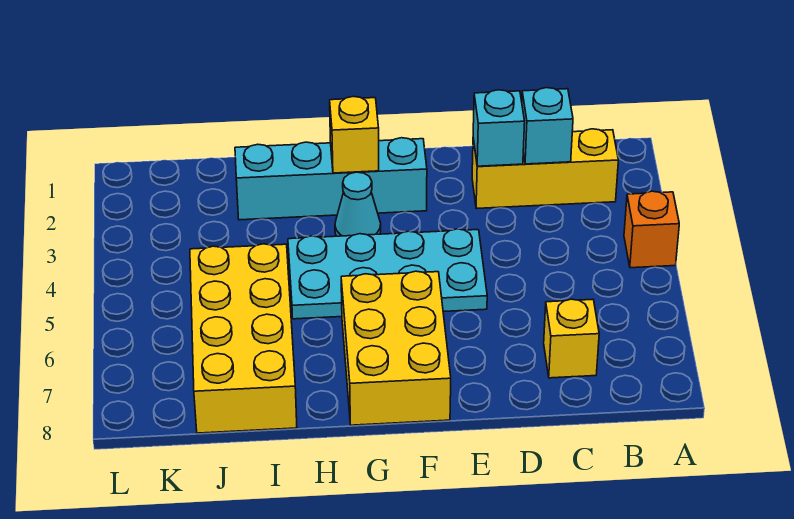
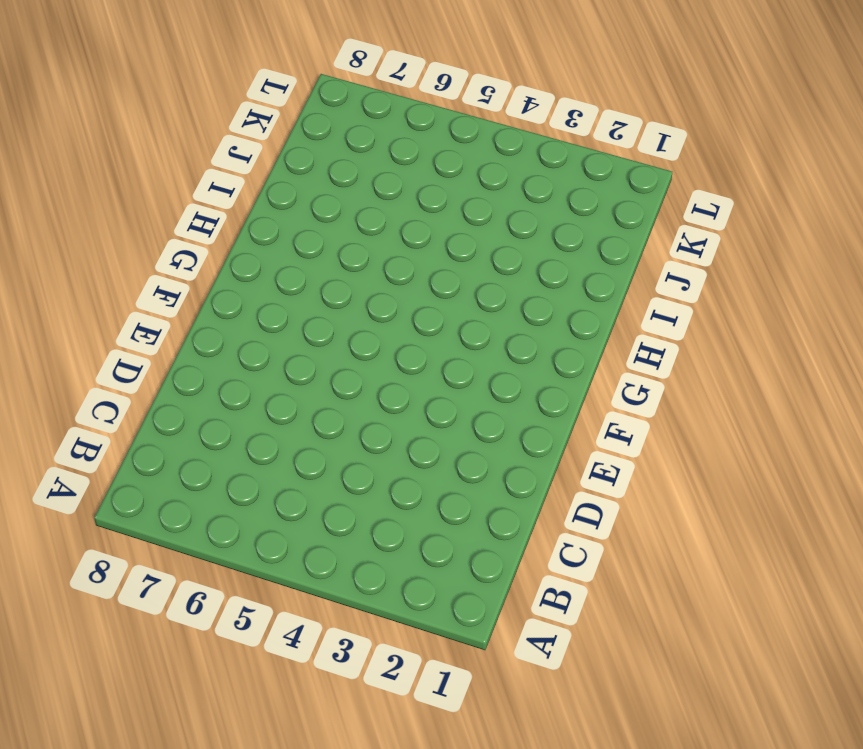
none -> orange 1x1 brick [624,191,679,268]
none -> yellow 1x3 brick [472,129,618,209]

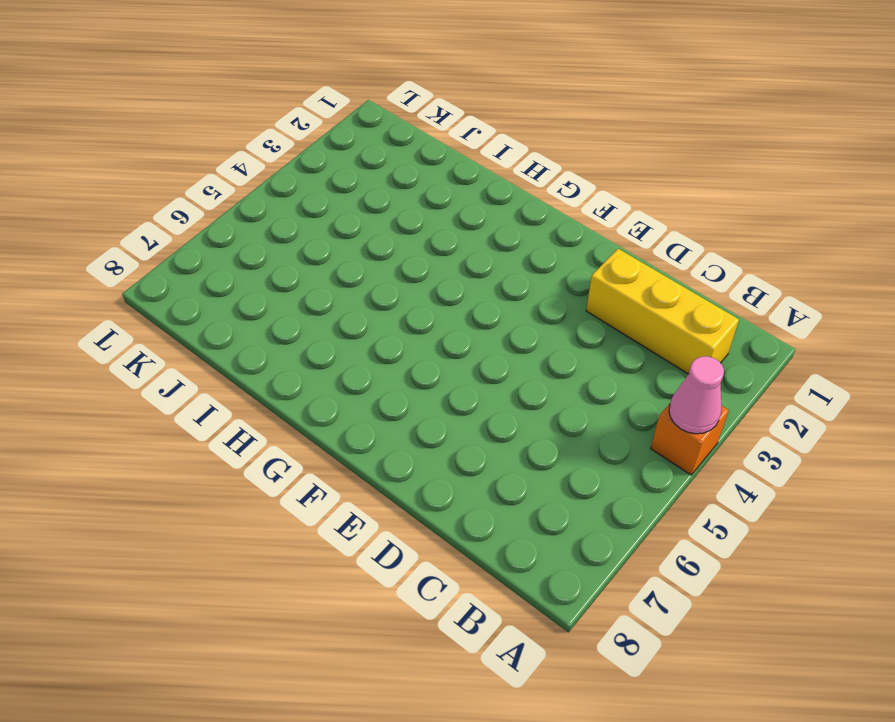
pink 1x1 cone [669,356,724,434] -> none
none -> yellow 1x1 brick [544,299,599,378]
none -> cyan 2x4 plate [288,229,487,319]

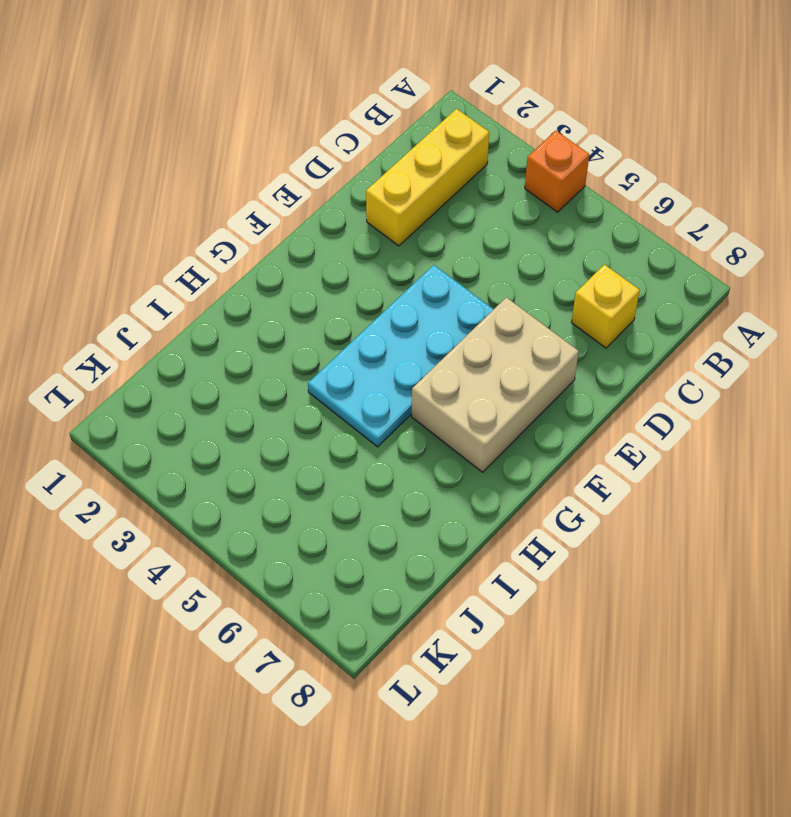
tan 2x3 brick [412,297,579,472] -> yellow 2x3 brick [341,271,451,425]
none -> cyan 1x4 brick [235,138,427,220]
none -> cyan 1x1 cone [335,172,381,236]

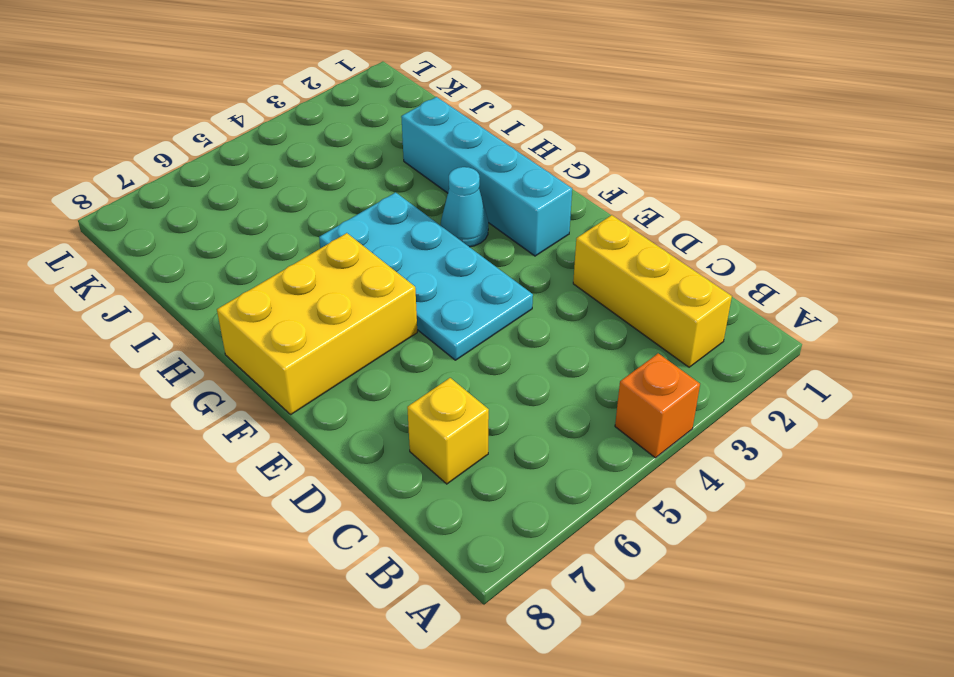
none -> yellow 2x4 brick [190,244,297,433]
none -> cyan 1x1 brick [522,88,573,164]

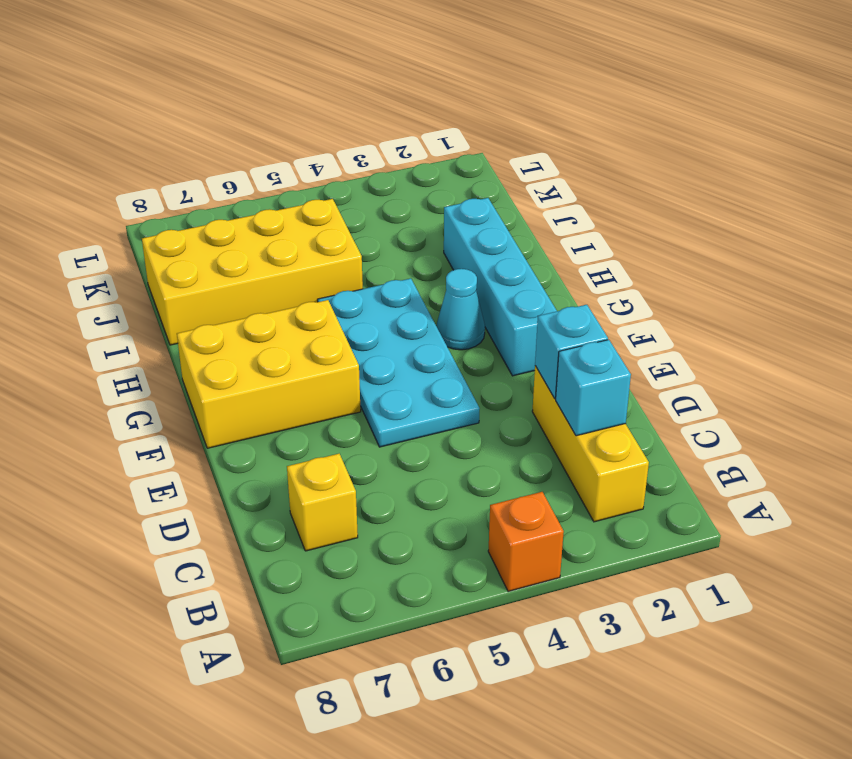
none -> yellow 1x1 brick [330,97,379,173]

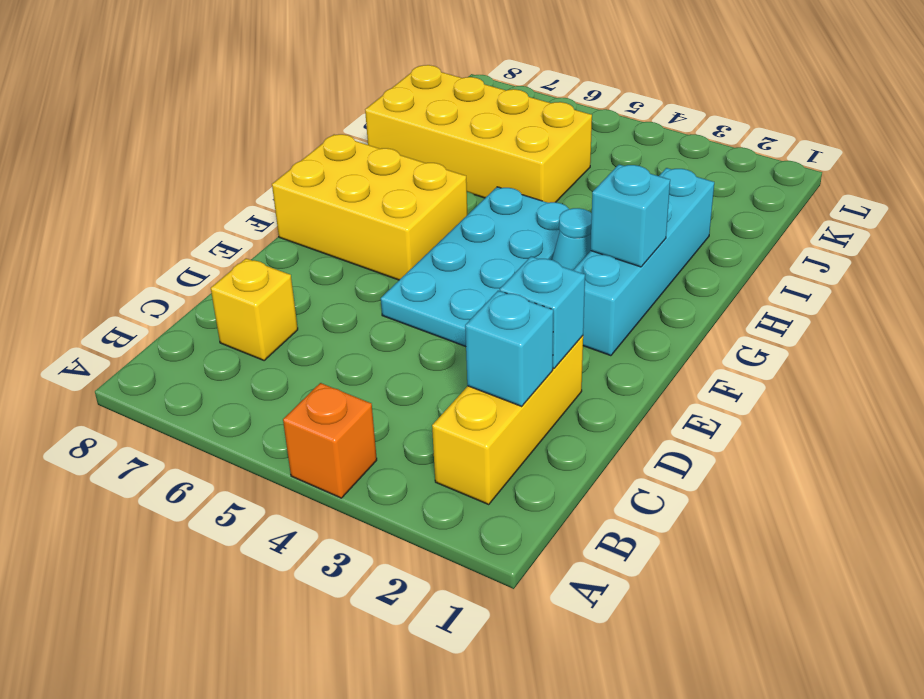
cyan 1x1 brick [590,165,670,267] -> yellow 1x1 brick [330,97,379,173]

